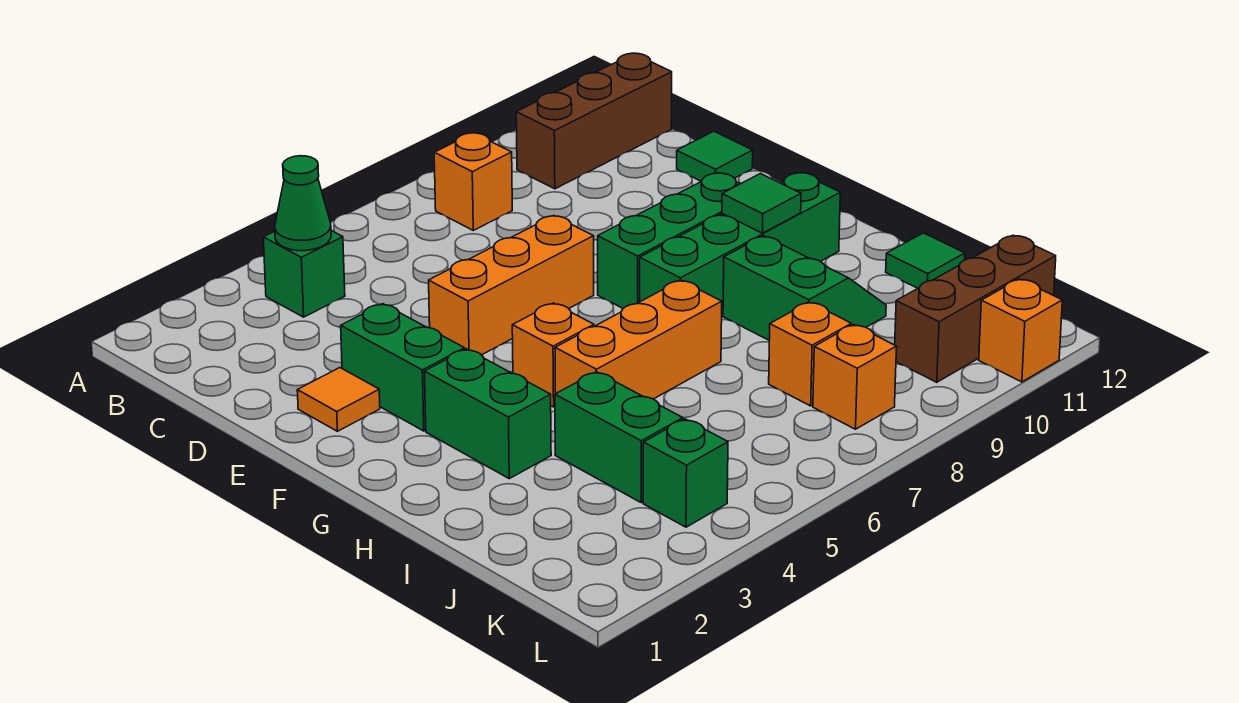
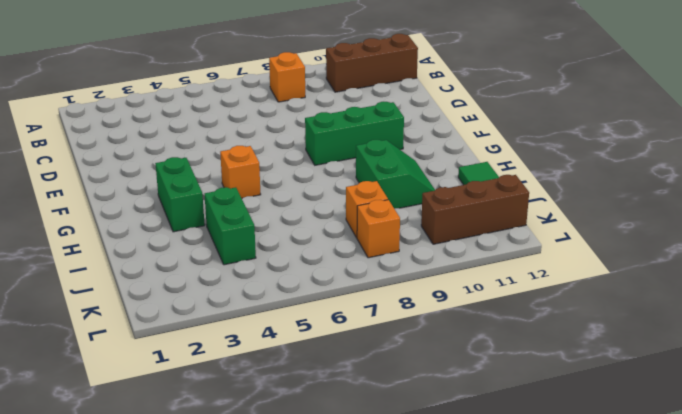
none -> green 1x1 brick [263,231,345,317]
none -> green 1x1 tile [677,131,753,181]
none -> orange 1x1 tile [297,368,380,431]

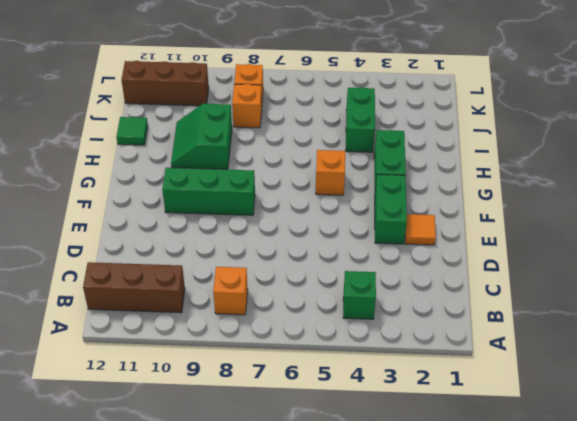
none -> green 1x1 tile [677,131,753,181]
none -> orange 1x3 brick [429,216,594,355]
none -> green 1x4 brick [640,173,840,315]

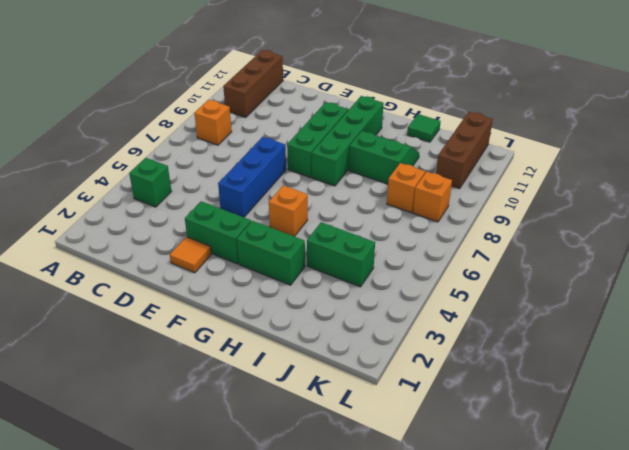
blue 1x3 brick [218,137,286,217] -> orange 1x3 brick [429,216,594,355]
none -> green 1x1 tile [677,131,753,181]
none -> orange 1x3 brick [555,280,722,399]
none -> green 1x1 brick [643,419,728,527]

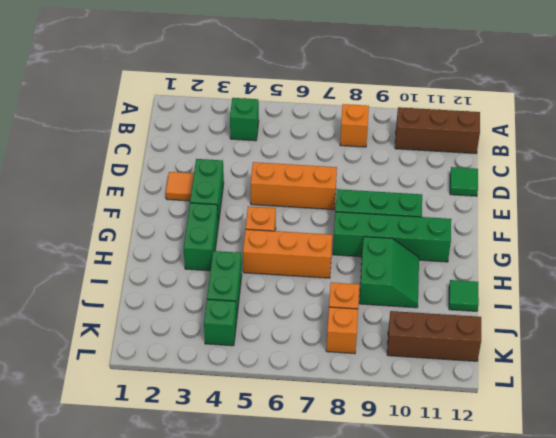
none -> orange 1x1 brick [979,279,1062,382]
none -> green 1x1 cone [275,156,331,251]
none -> green 1x1 tile [722,174,801,233]

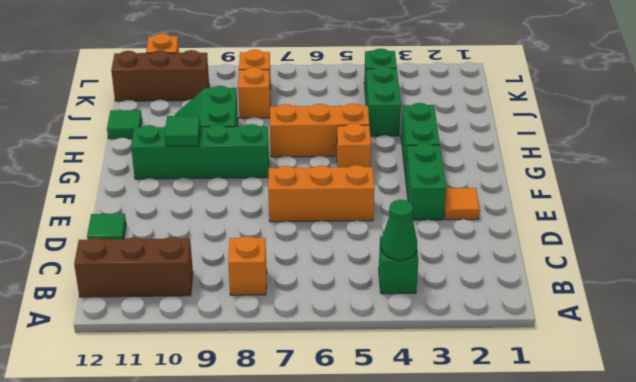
none -> green 1x3 brick [598,173,740,308]

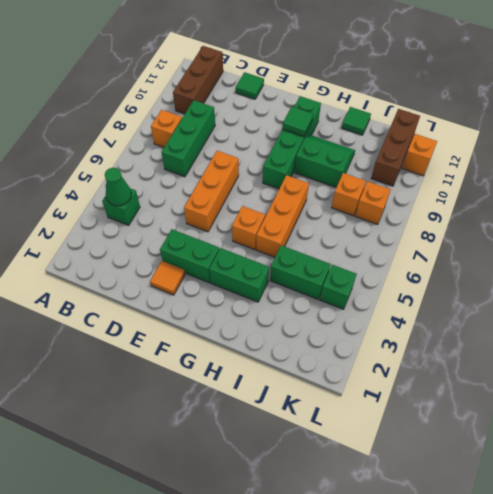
green 1x3 brick [161,100,215,177] -> green 1x3 brick moved to [598,173,740,308]

